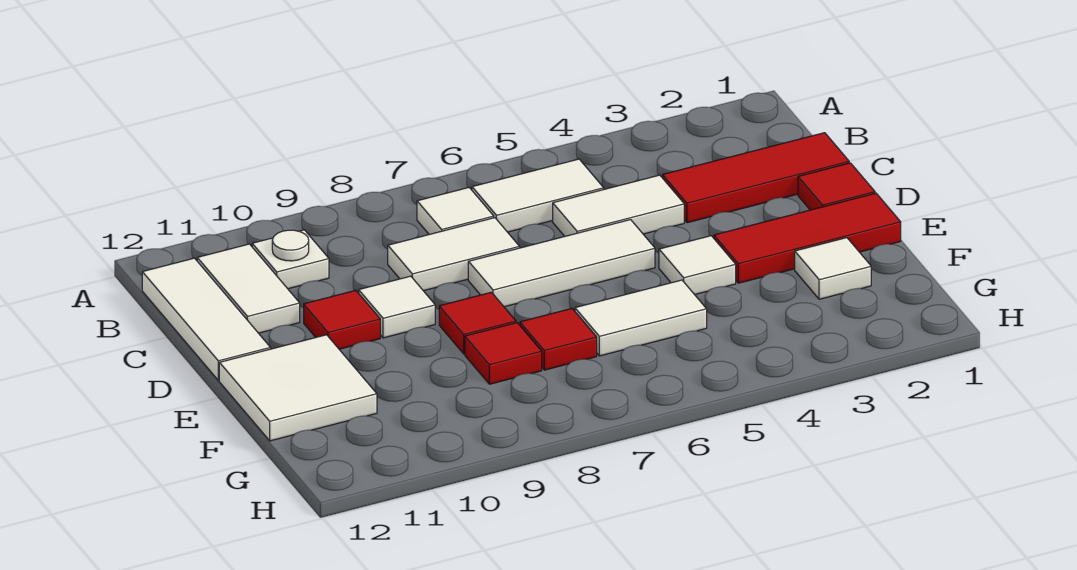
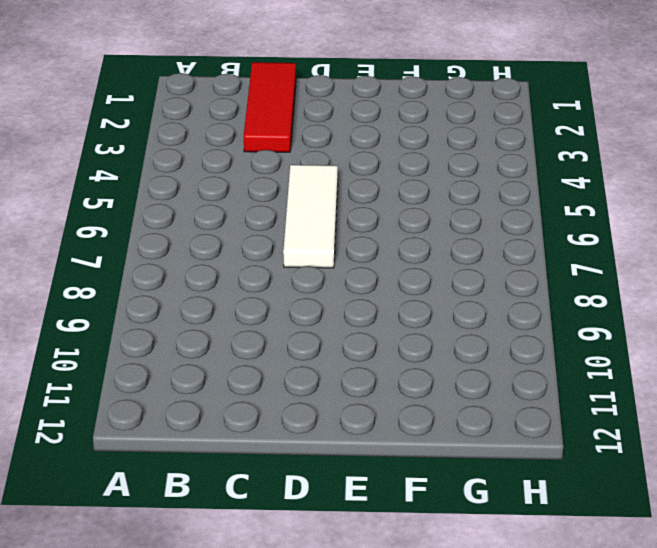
none -> white 1x2 tile [472,159,604,232]
none -> white 1x1 tile [417,188,494,234]
none -> white 1x1 plate [252,230,329,289]

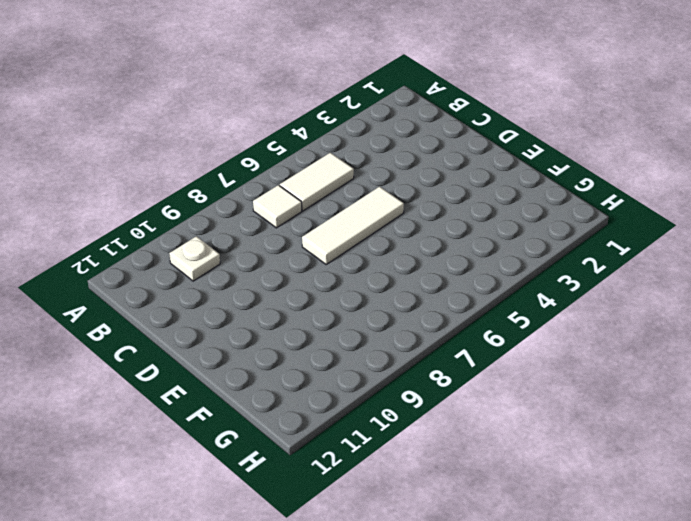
none -> white 1x2 tile [197,244,300,333]
none -> white 1x3 tile [142,258,271,380]
none -> red 1x3 tile [663,133,849,223]

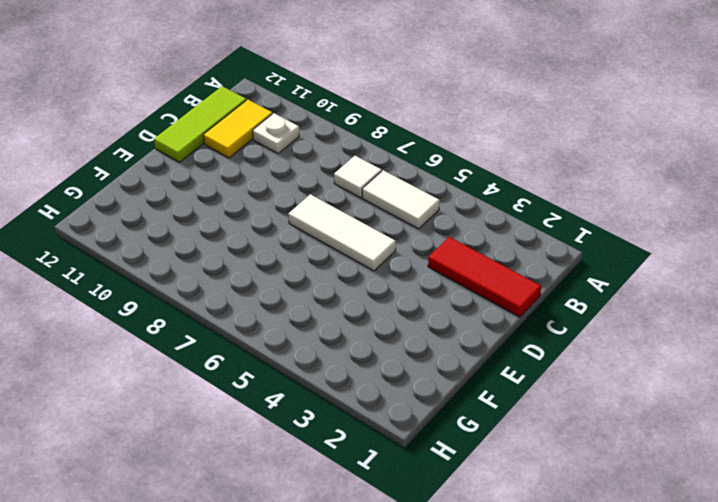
yellow 1x2 tile [203,100,273,158] -> white 1x2 tile [197,244,300,333]
lime 1x3 tile [154,86,247,162] -> white 1x3 tile [142,258,271,380]
none -> white 1x2 tile [553,175,684,236]
none -> white 1x2 tile [388,218,520,291]
none -> red 1x1 tile [798,163,875,210]

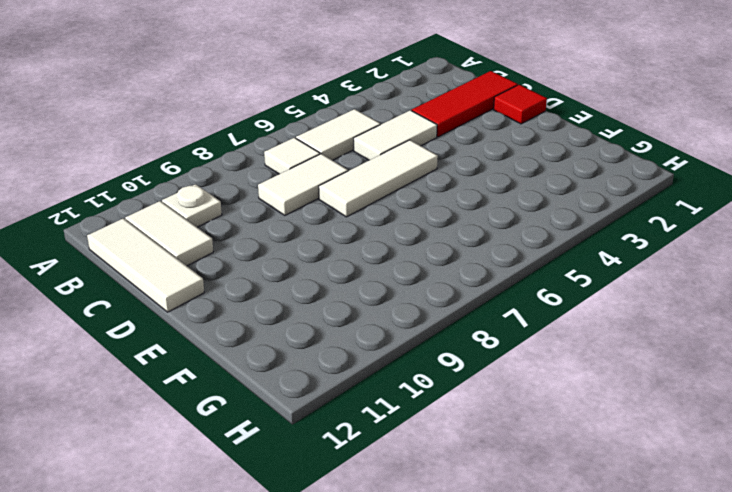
none -> white 1x1 tile [359,276,435,338]
none -> red 1x1 tile [304,290,380,349]
none -> red 1x3 tile [714,193,901,283]

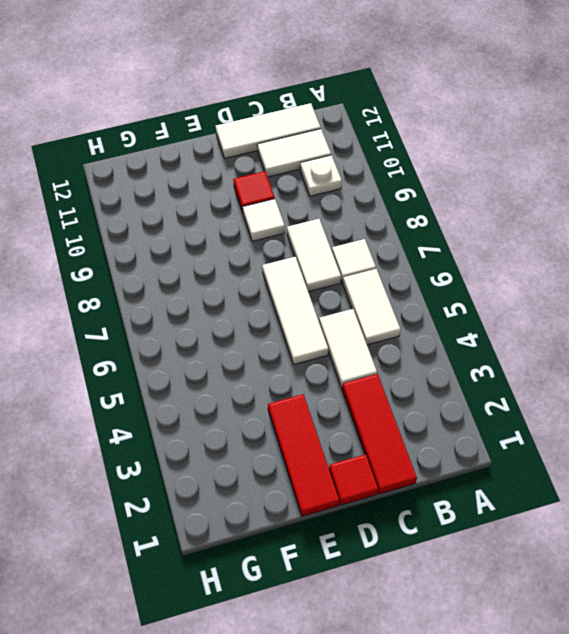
none -> white 1x1 tile [659,236,736,295]
none -> red 1x1 tile [439,292,516,354]
none -> white 2x2 tile [219,335,377,441]

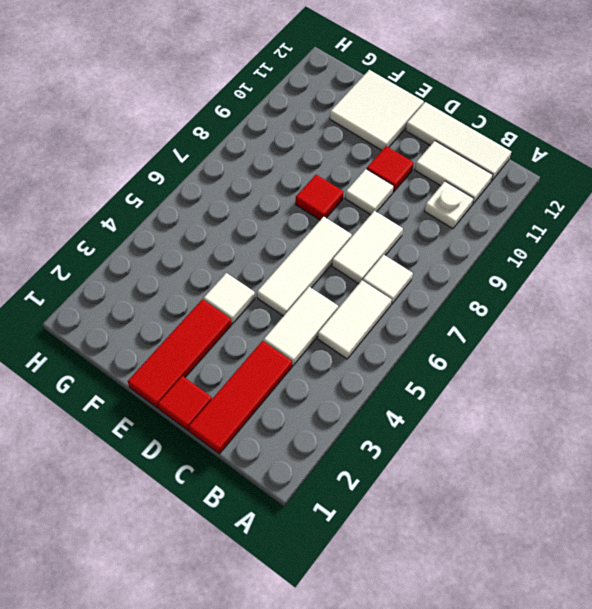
none -> white 1x1 tile [795,238,871,299]
none -> white 1x2 tile [575,280,707,356]
none -> red 1x1 tile [520,309,597,370]

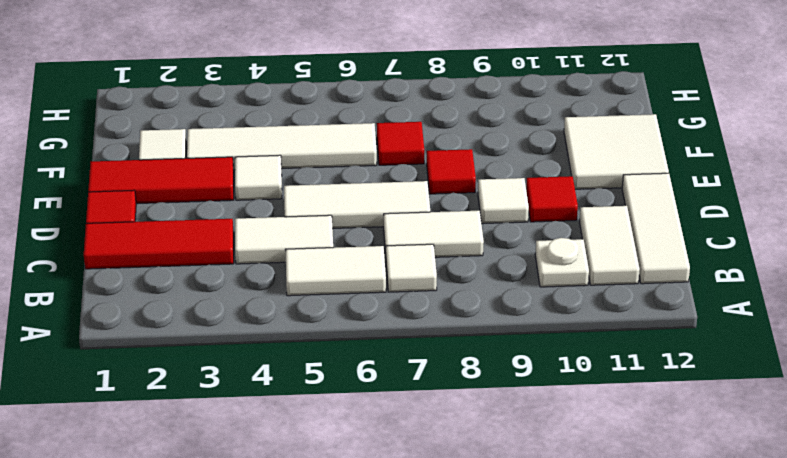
white 1x4 tile [187,123,377,170] -> white 1x2 tile [575,280,707,356]
none -> red 1x1 tile [465,323,542,384]

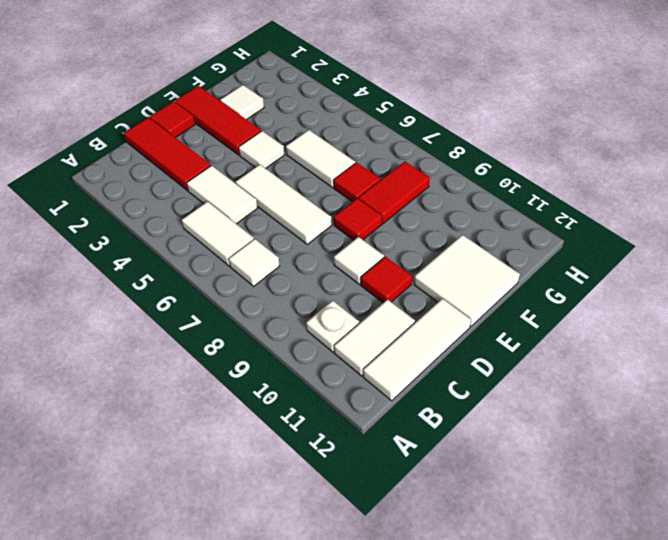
red 1x2 tile [359,162,430,224] -> red 1x1 tile [465,323,542,384]
none -> white 1x2 tile [388,218,520,291]

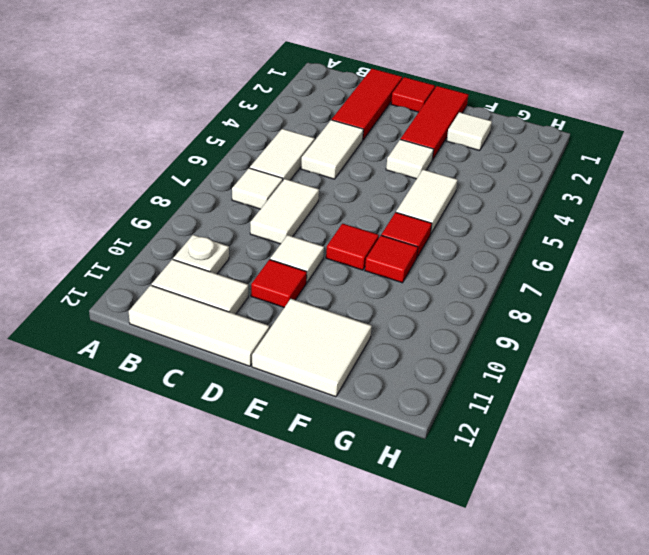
none -> white 1x3 tile [468,220,655,307]

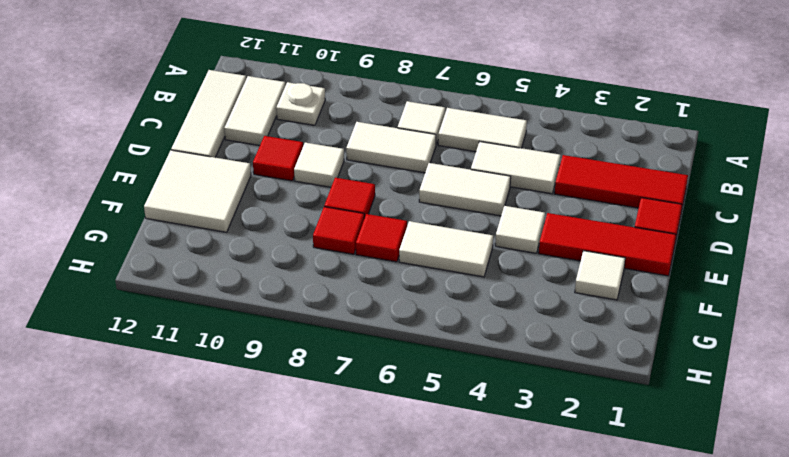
white 1x2 tile [419,163,511,216] -> white 1x3 tile [468,220,655,307]

